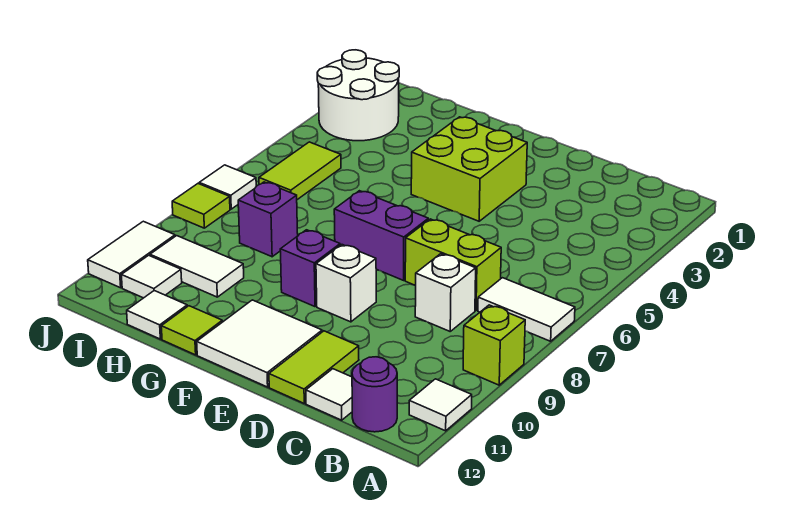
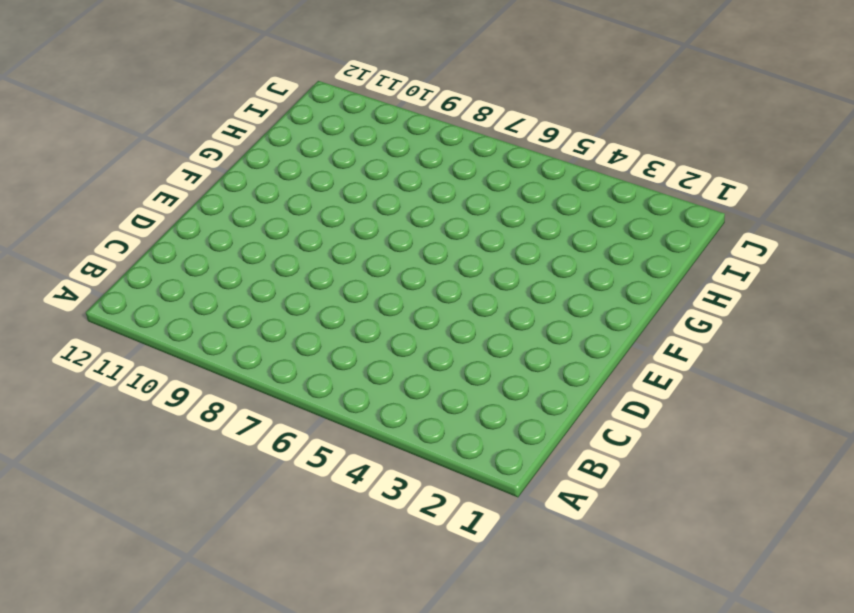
none -> white 1x2 tile [478,278,575,341]
none -> lime 1x1 brick [463,305,525,385]
none -> white 1x1 tile [409,379,472,431]

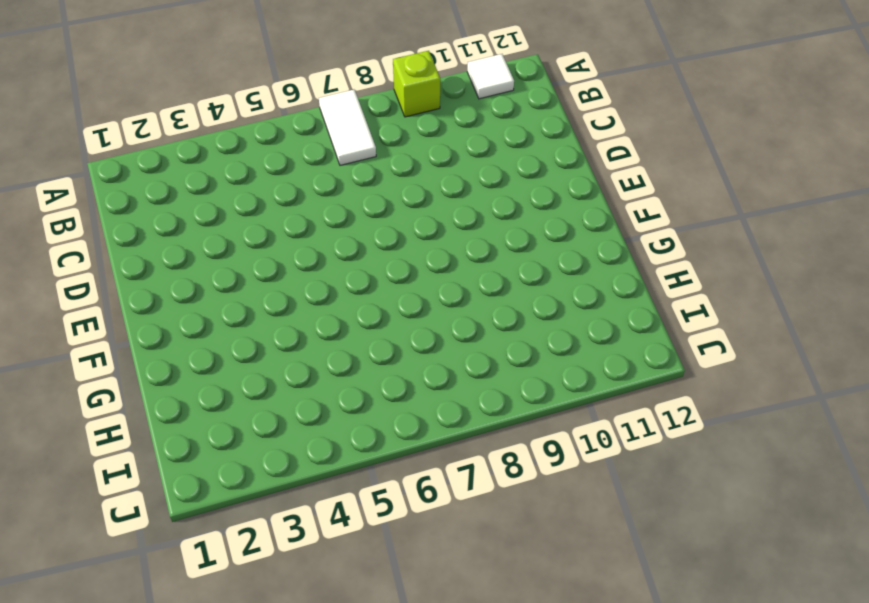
none -> purple 1x1 round brick [352,357,397,432]
none -> lime 1x2 brick [405,219,501,310]
none -> white 1x1 brick [415,254,476,331]

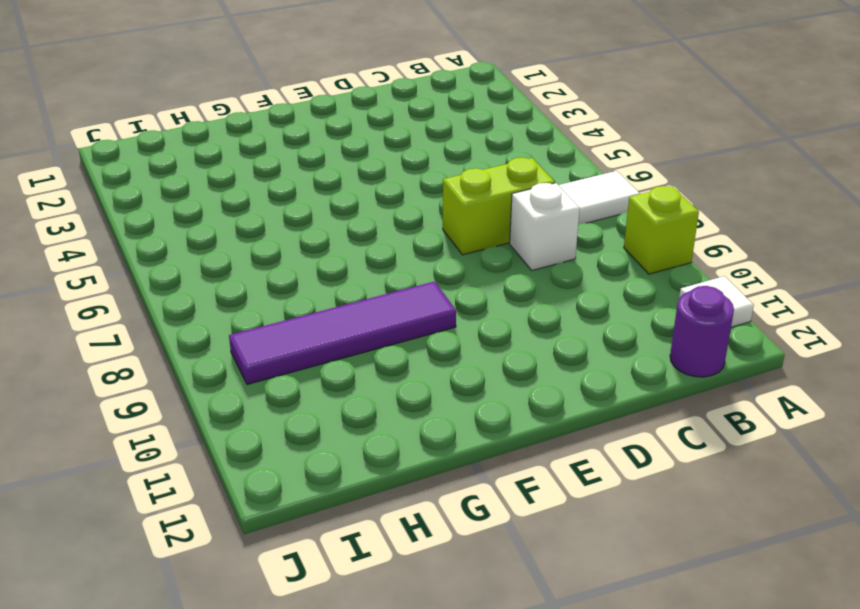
purple 1x4 tile [229,281,456,384] -> purple 1x1 brick [280,230,340,307]
none -> white 1x1 tile [306,369,352,420]
none -> lime 1x2 tile [269,331,359,403]
none -> lime 2x2 brick [411,117,527,221]

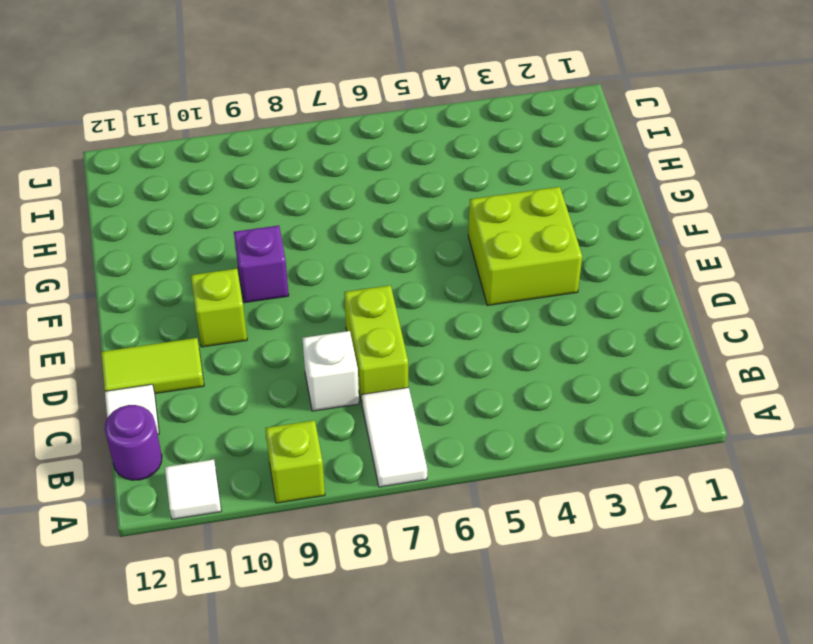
lime 1x1 brick [191,269,247,347] -> none
none -> purple 1x2 brick [334,191,428,280]
none -> white 1x1 brick [316,245,376,322]
none -> white 2x2 tile [197,300,322,387]

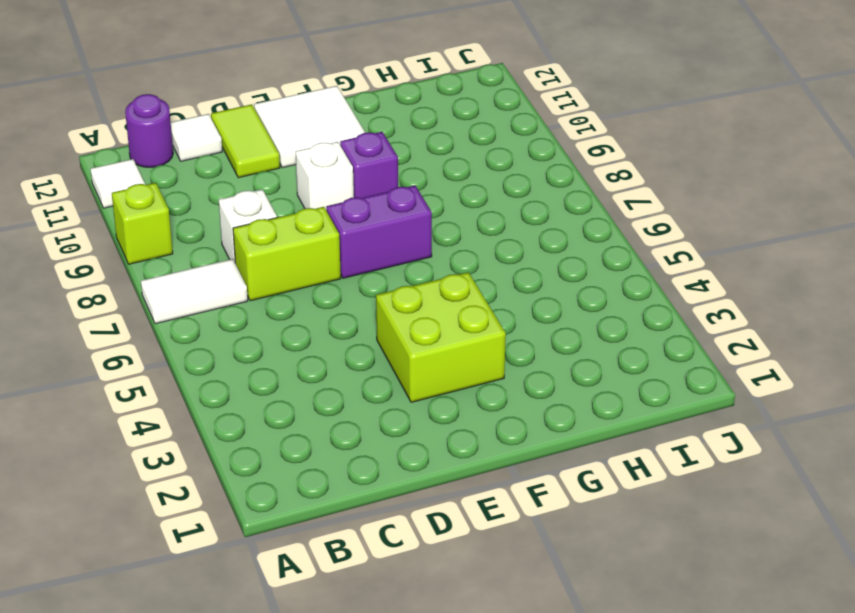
none -> lime 1x1 tile [161,306,222,355]
none -> purple 1x1 brick [238,182,298,257]
none -> white 1x2 tile [150,236,244,297]

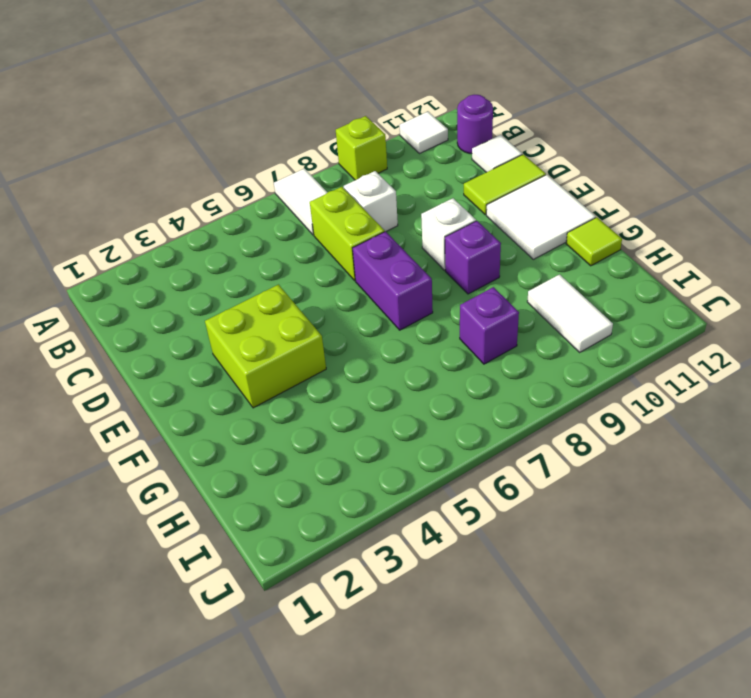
none -> white 1x1 tile [127,291,187,339]
none -> white 2x2 round brick [317,50,399,141]
none -> lime 1x2 tile [259,142,341,200]

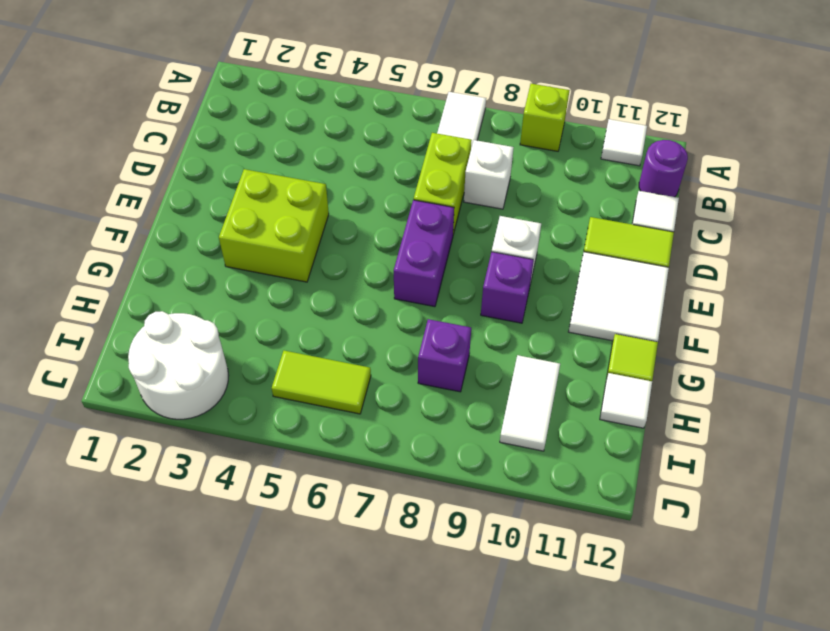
none -> white 1x1 tile [121,255,182,298]
none -> white 1x1 tile [199,165,256,209]
none -> lime 1x1 tile [172,184,230,228]

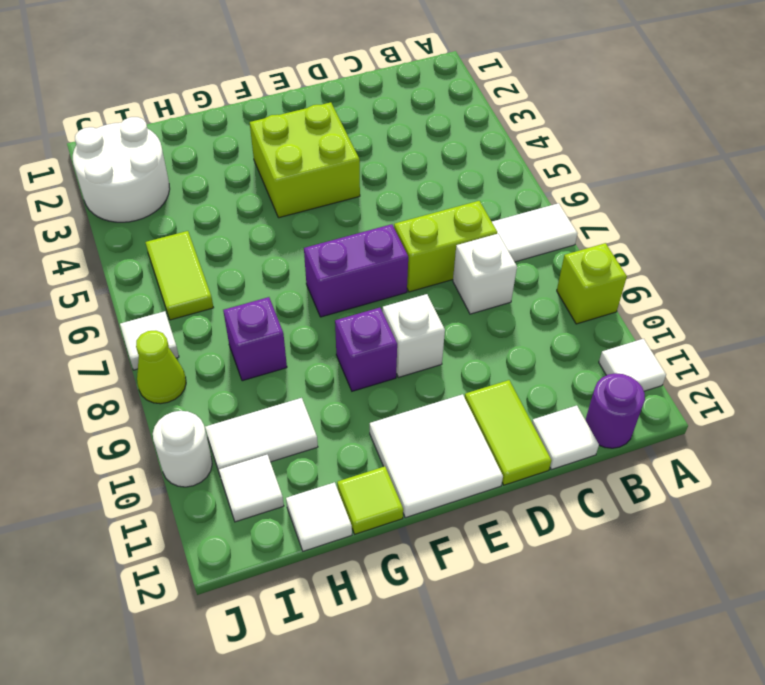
lime 1x1 cone [136,331,186,404] -> lime 1x1 tile [172,184,230,228]
white 1x1 round brick [153,411,212,487] -> white 1x2 tile [88,221,175,288]

